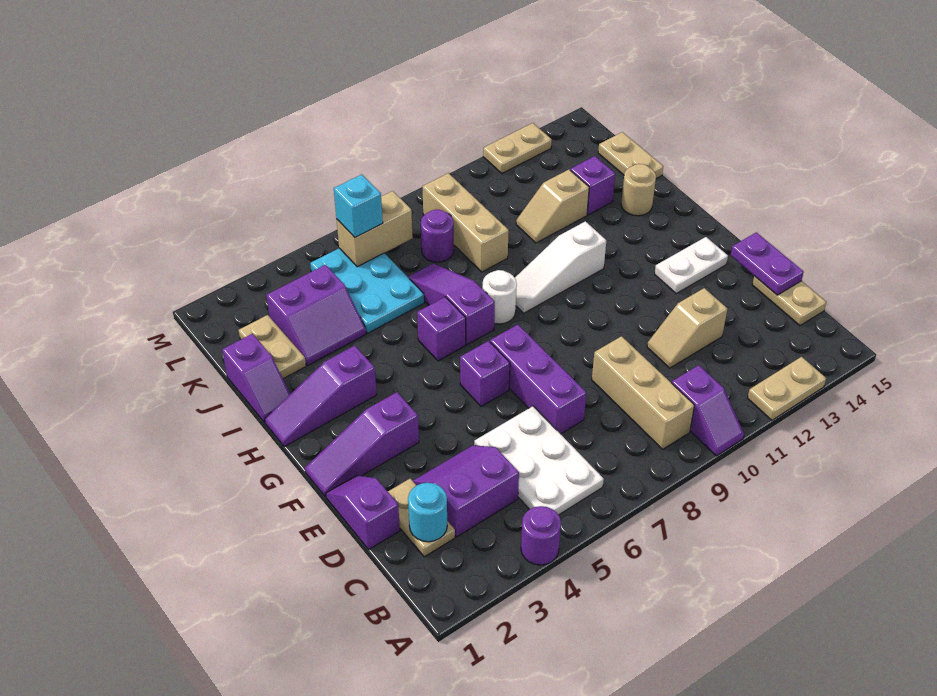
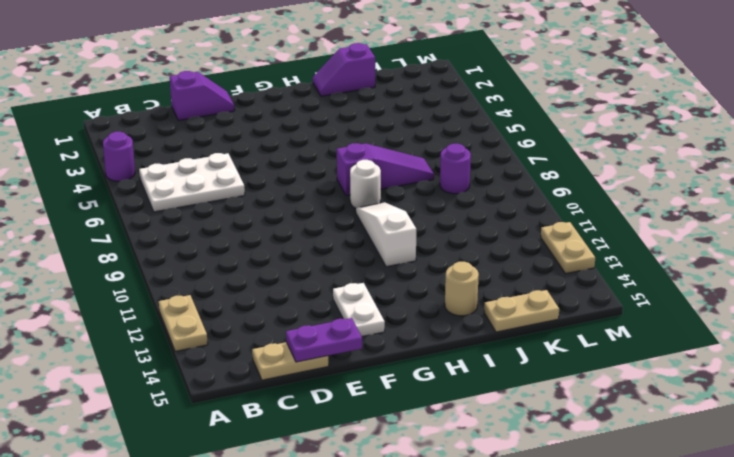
none -> purple 1x2 slope [672,365,744,456]
none -> tan 1x3 brick [592,336,695,449]
none -> tan 1x2 plate [388,479,455,557]
none -> purple 2x2 slope [413,445,519,537]

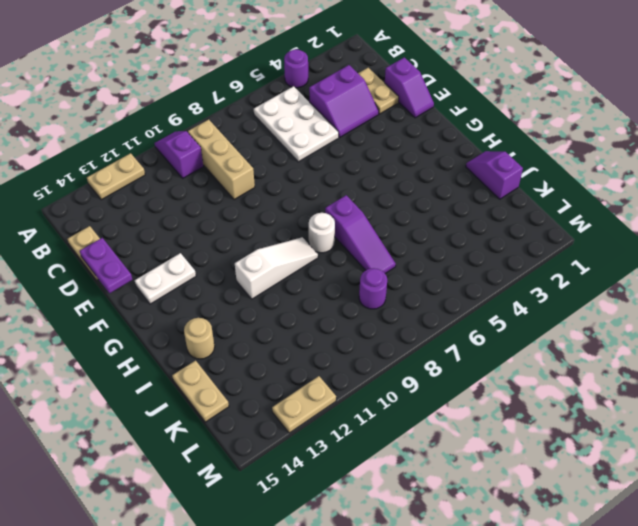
none -> purple 1x3 brick [490,325,586,434]
none -> tan 1x2 slope [647,288,727,368]
none -> purple 1x3 slope [305,392,419,497]
none -> purple 1x1 brick [460,341,510,407]

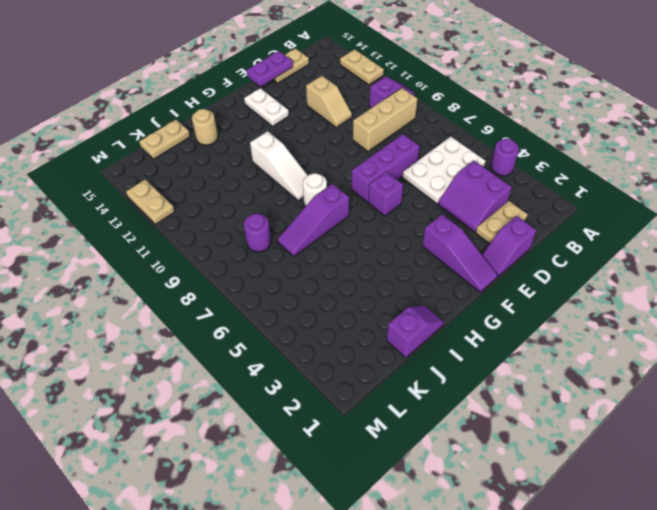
none -> purple 1x3 slope [265,346,377,447]
none -> purple 1x1 brick [417,297,466,361]
none -> tan 1x2 plate [239,315,306,379]
none -> purple 2x2 slope [266,265,366,365]

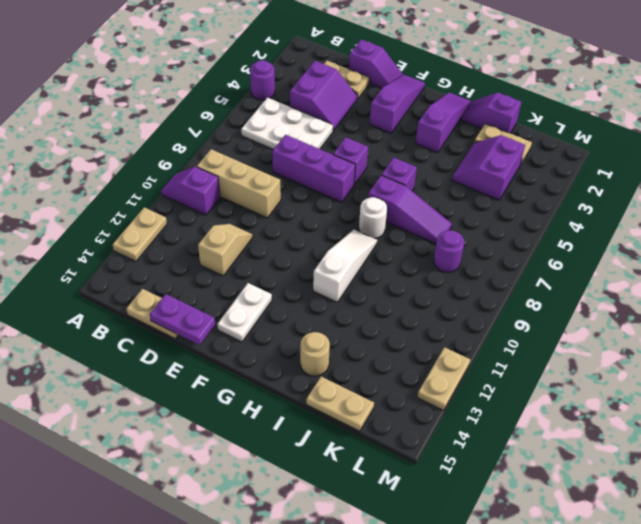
none -> cyan 2x3 plate [310,248,424,333]
none -> tan 1x3 brick [422,173,509,272]
none -> tan 1x2 slope [516,170,589,243]
none -> purple 1x1 brick [570,156,615,215]

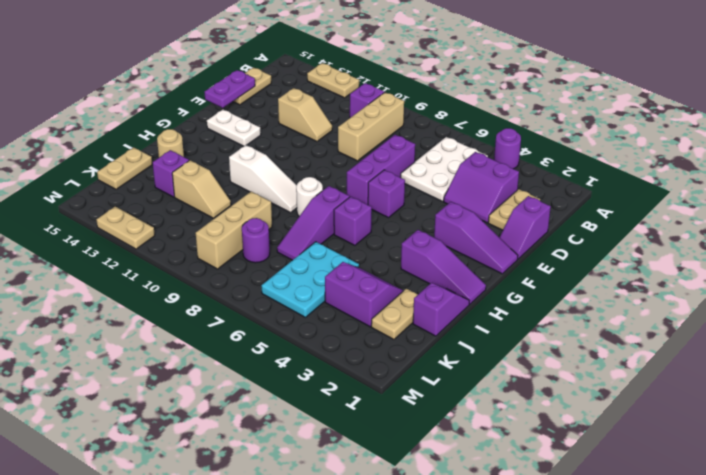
none -> cyan 1x1 round brick [408,483,447,542]
none -> tan 1x2 brick [337,191,413,267]
none -> cyan 1x1 brick [334,175,383,237]

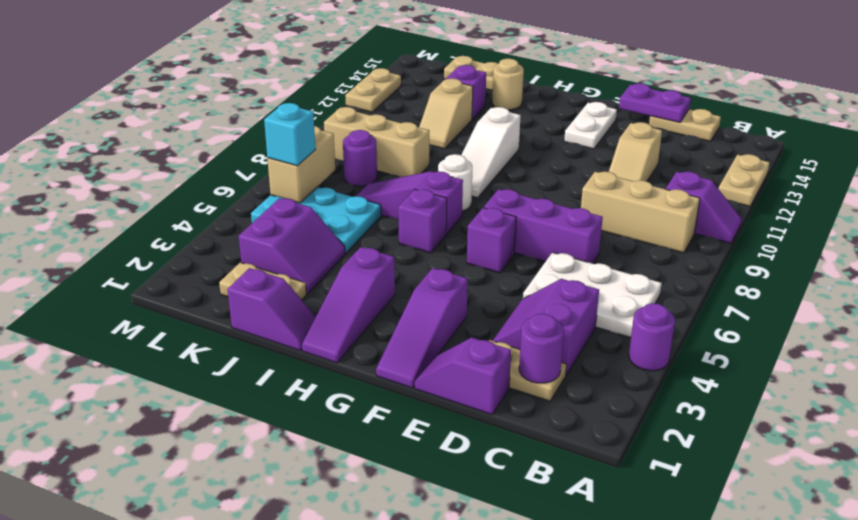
purple 1x1 round brick [519,314,564,383] -> cyan 1x1 round brick [408,483,447,542]

